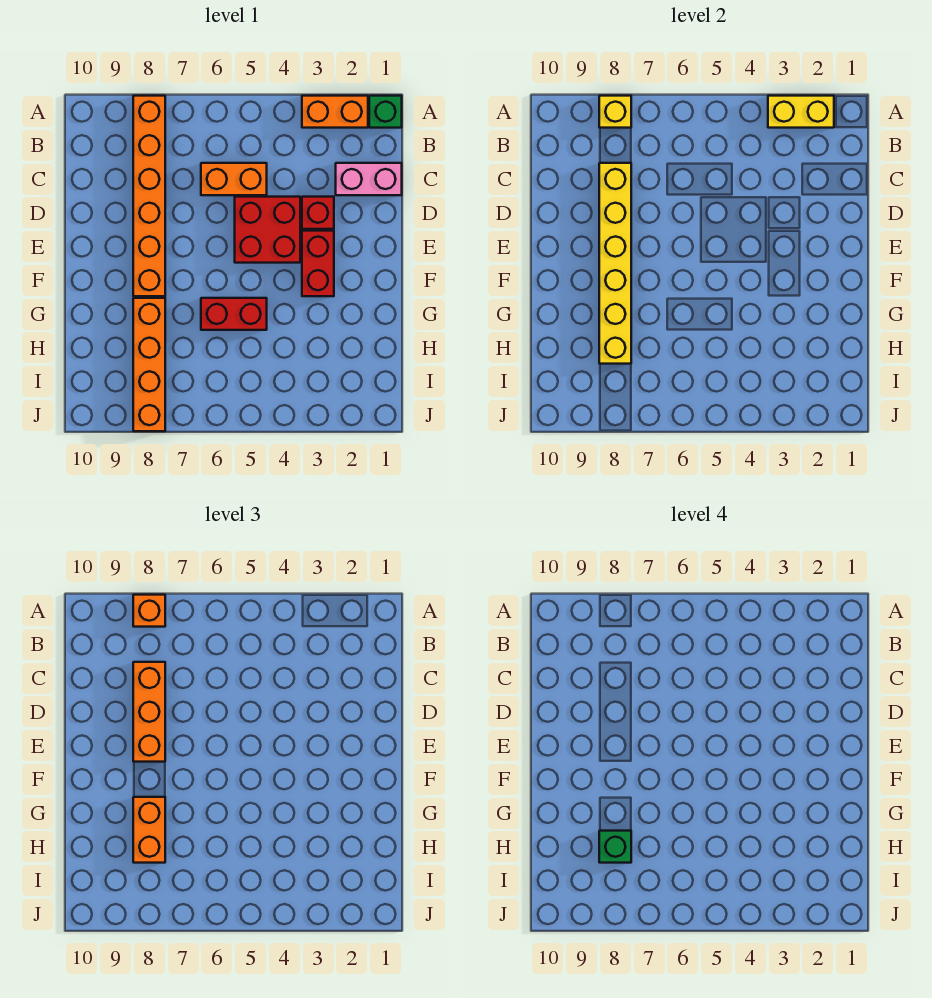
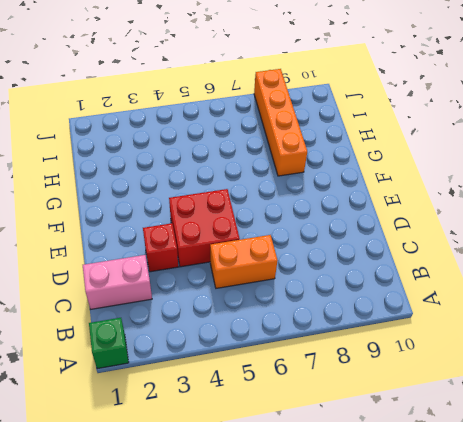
none -> orange 1x2 brick [302,96,368,128]
none -> orange 1x6 brick [133,96,165,296]
none -> red 1x2 brick [302,231,334,296]

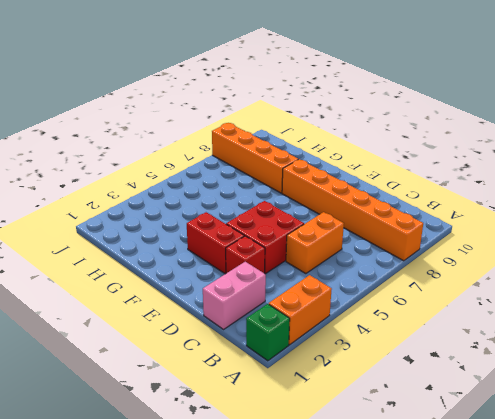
none -> red 1x2 brick [201,298,267,330]
none -> yellow 1x2 brick [768,96,834,128]
none -> yellow 1x1 brick [599,96,631,128]

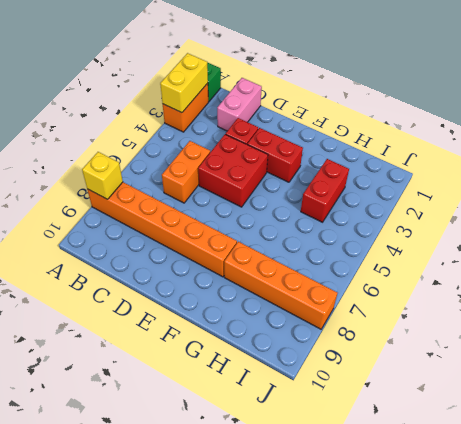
red 1x2 brick [301,159,349,222] -> red 1x2 brick moved to [201,298,267,330]
none -> yellow 1x6 brick [599,163,631,364]
none -> orange 1x1 brick [133,595,165,627]
none -> orange 1x3 brick [133,662,165,762]

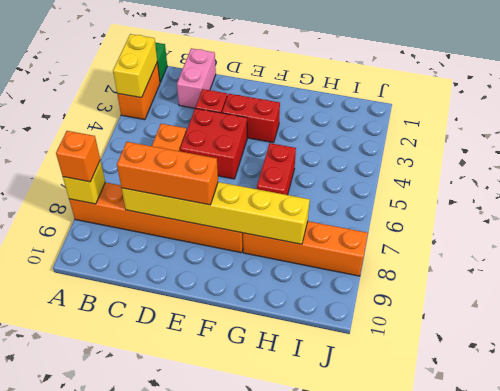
none -> orange 1x2 brick [133,797,165,863]
none -> green 1x1 brick [599,831,631,863]

